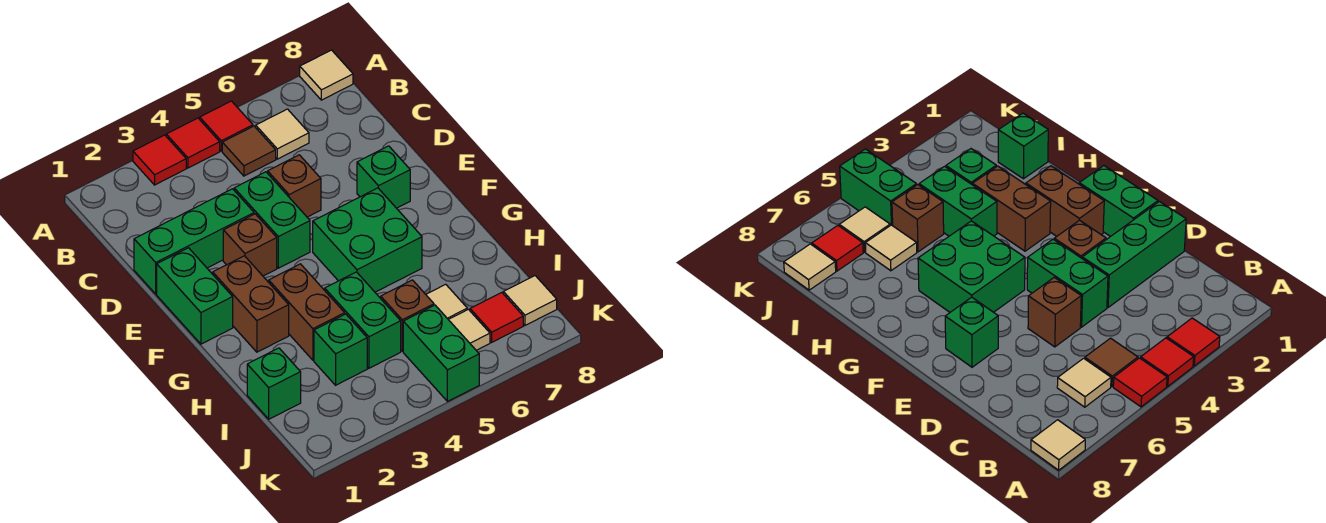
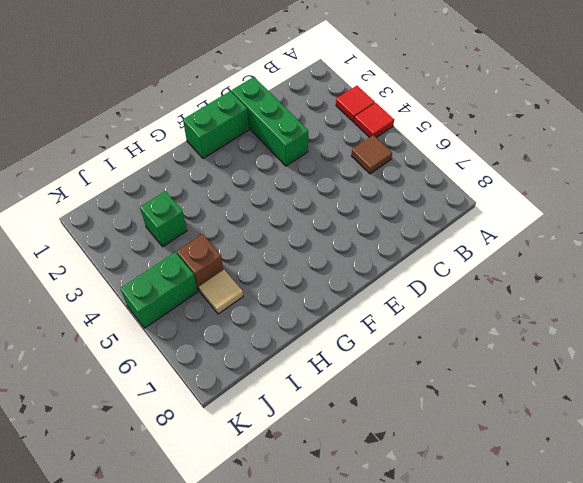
none -> red 1x1 tile [200,101,253,151]
none -> tan 1x1 tile [300,50,353,100]
none -> tan 1x1 tile [256,109,309,159]

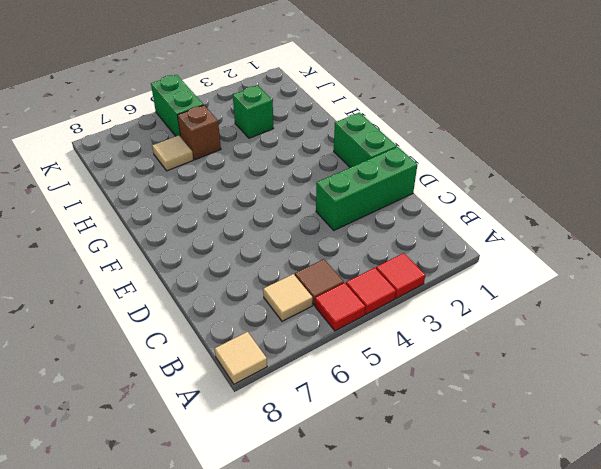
none -> green 1x2 brick [234,172,310,268]
none -> brown 1x1 brick [268,155,321,217]
none -> brown 1x1 brick [223,214,277,276]

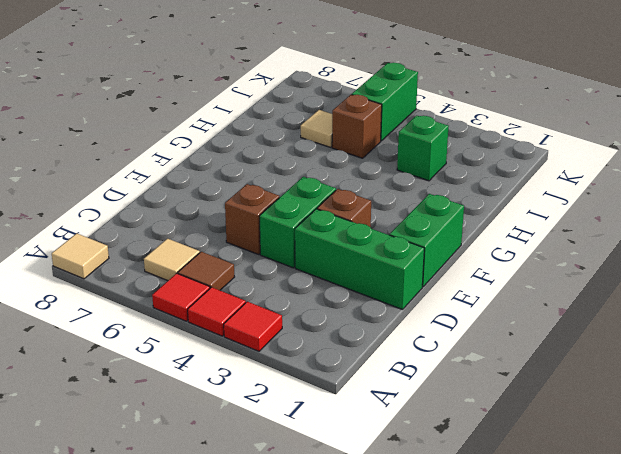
none -> green 1x1 brick [357,146,410,208]
none -> brown 1x2 brick [213,256,289,352]
none -> green 2x2 brick [313,188,422,292]

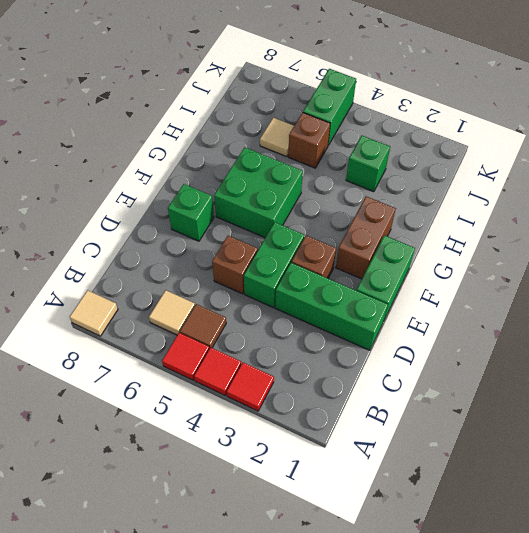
none -> brown 1x2 brick [269,264,345,360]
none -> green 1x2 brick [325,272,401,368]
none -> green 1x1 brick [247,348,301,419]

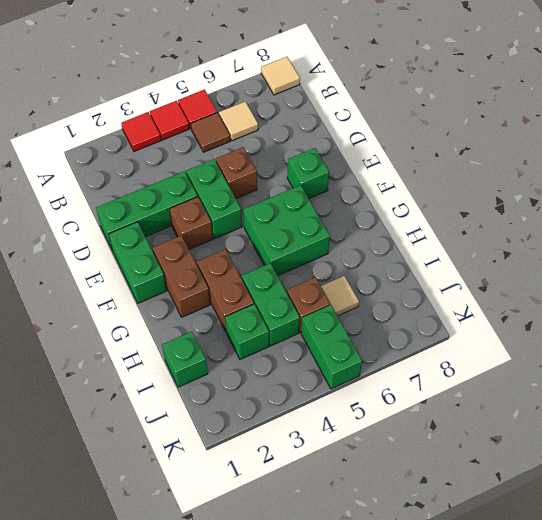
none -> tan 1x1 tile [448,309,490,350]
none -> red 1x1 tile [470,293,523,342]
none -> tan 1x1 tile [503,276,557,325]

